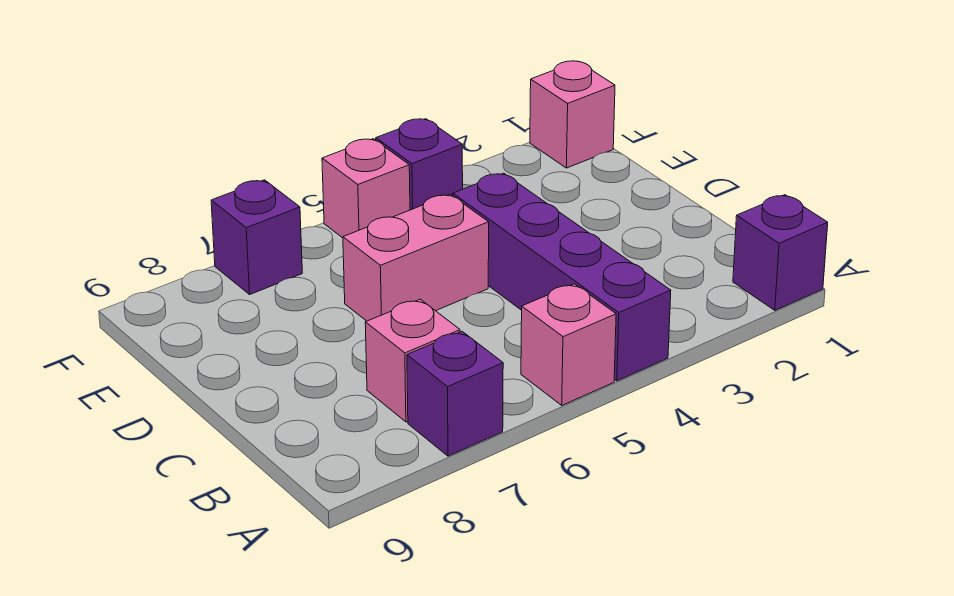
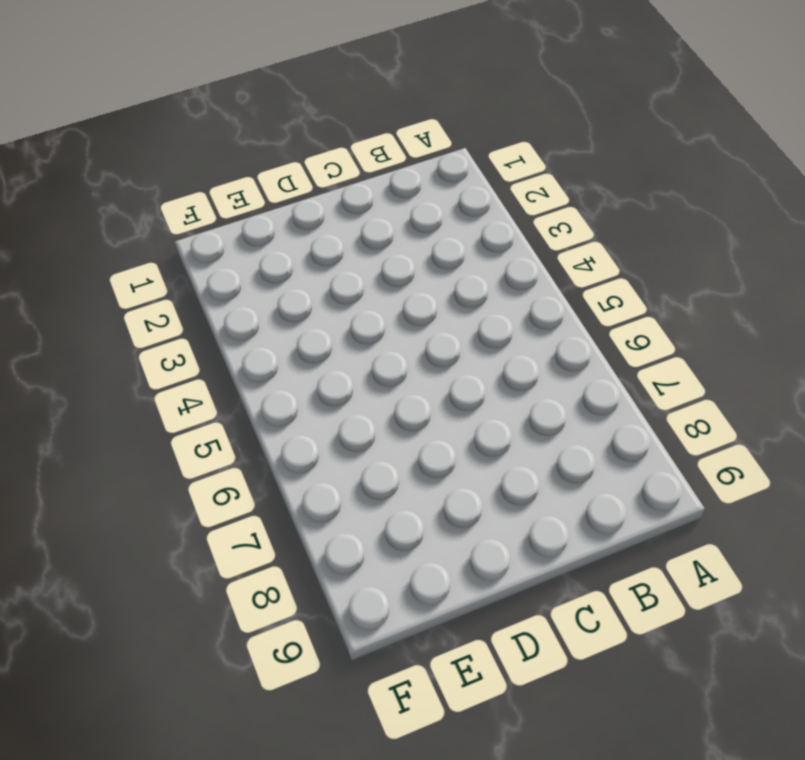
none -> purple 1x1 brick [733,195,828,310]
none -> purple 1x4 brick [453,173,671,381]

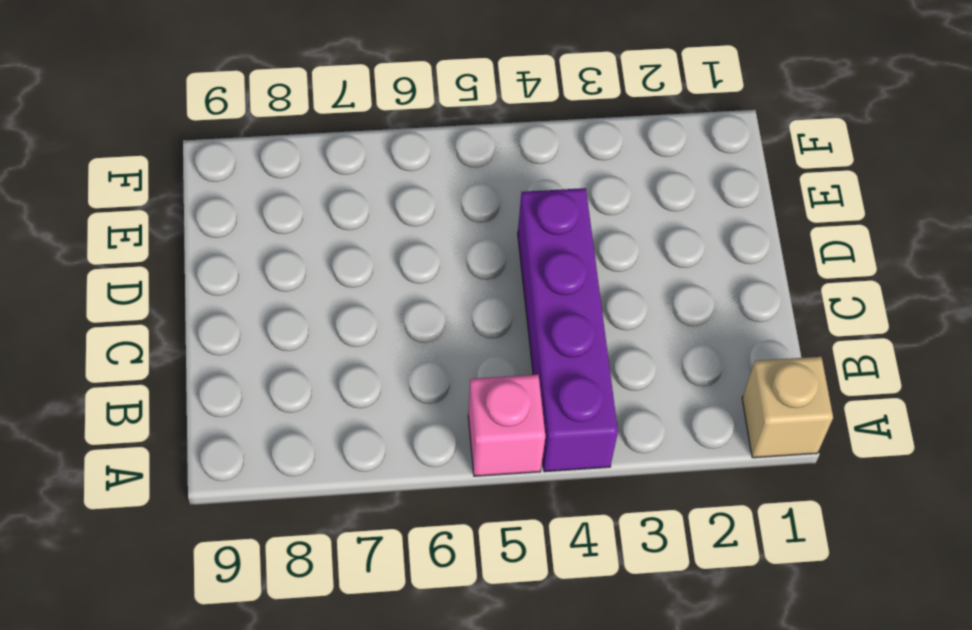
tan 1x1 brick [742,357,833,458] -> purple 1x1 brick [733,195,828,310]
none -> purple 1x1 brick [407,331,503,456]
none -> pink 1x1 brick [365,299,460,422]

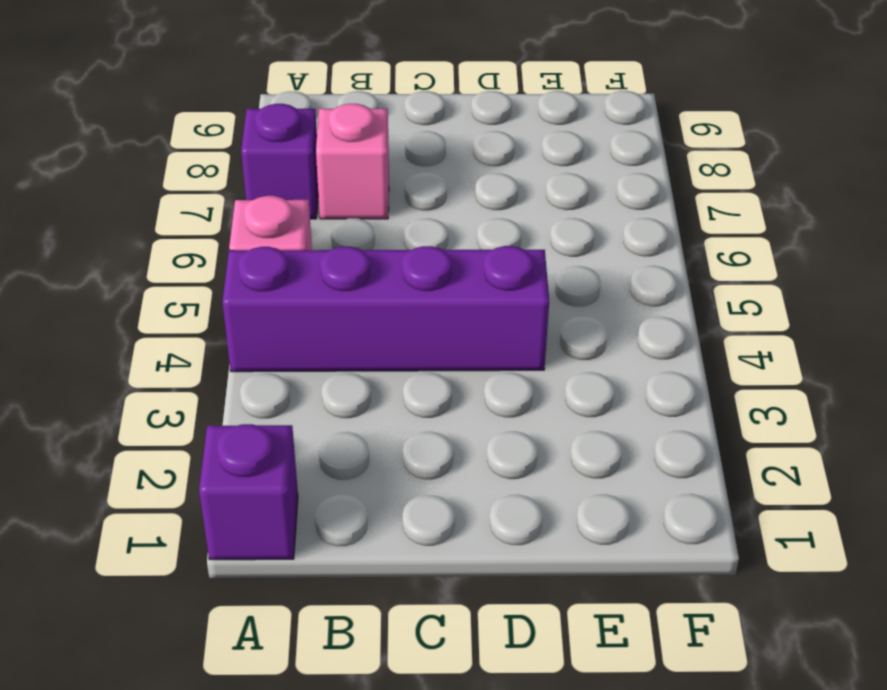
none -> pink 1x2 brick [343,194,489,321]
none -> pink 1x1 brick [530,61,615,168]

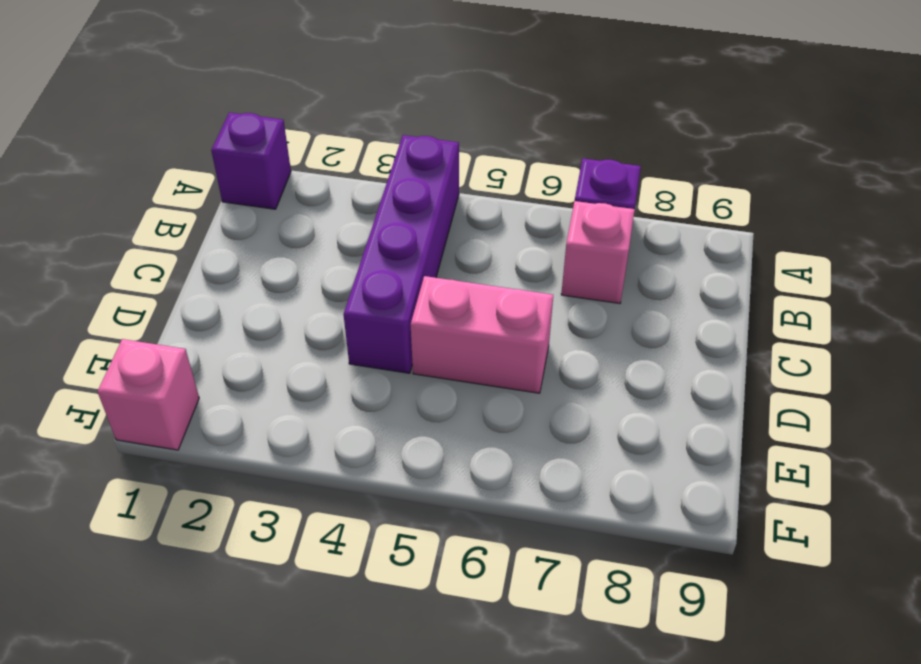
none -> pink 1x1 brick [521,284,616,405]
none -> purple 1x1 brick [376,119,463,210]

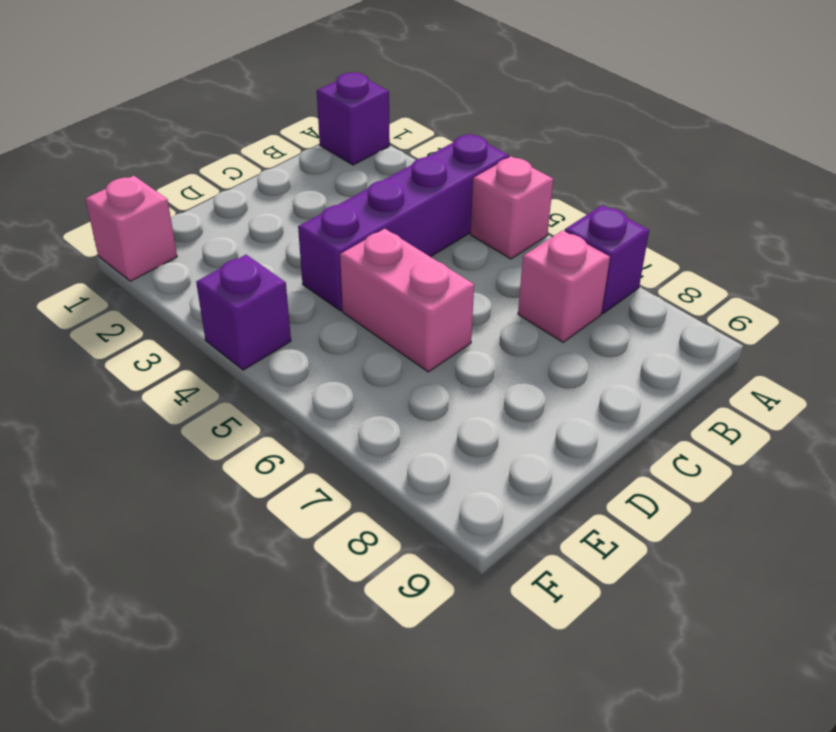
none -> pink 1x1 brick [322,139,410,238]
none -> purple 1x1 brick [211,180,302,294]

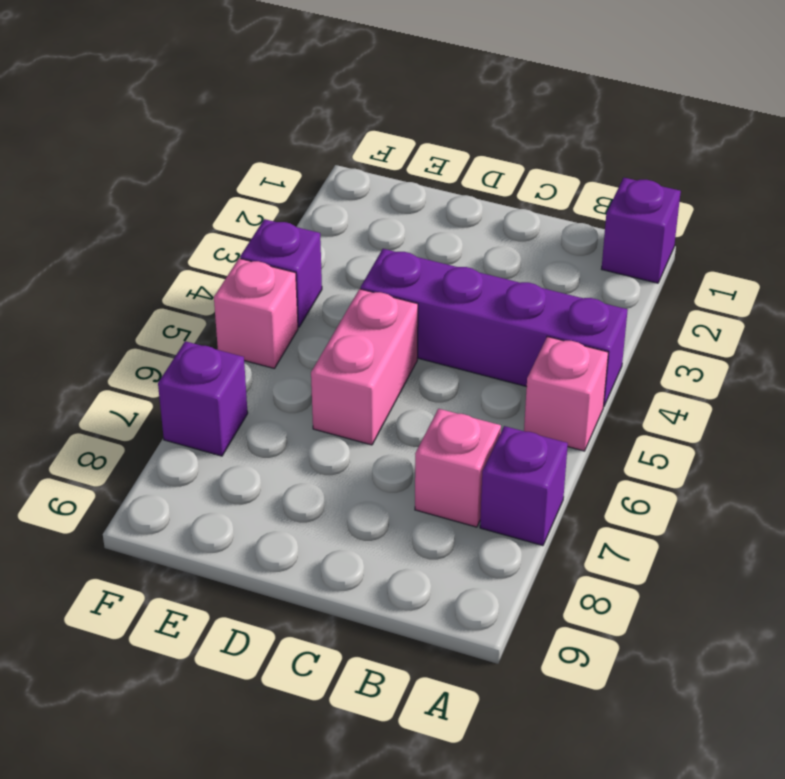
none -> pink 1x1 brick [530,61,615,168]

